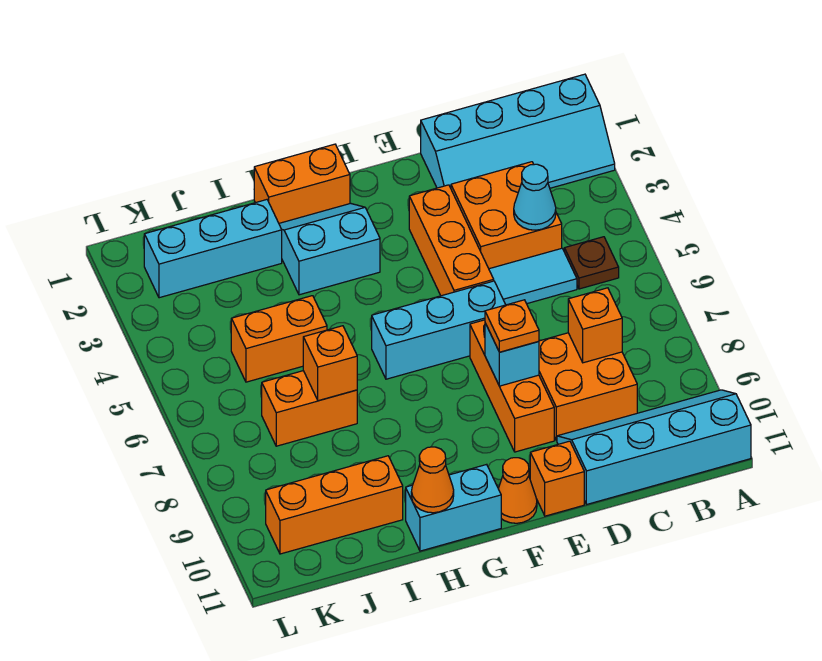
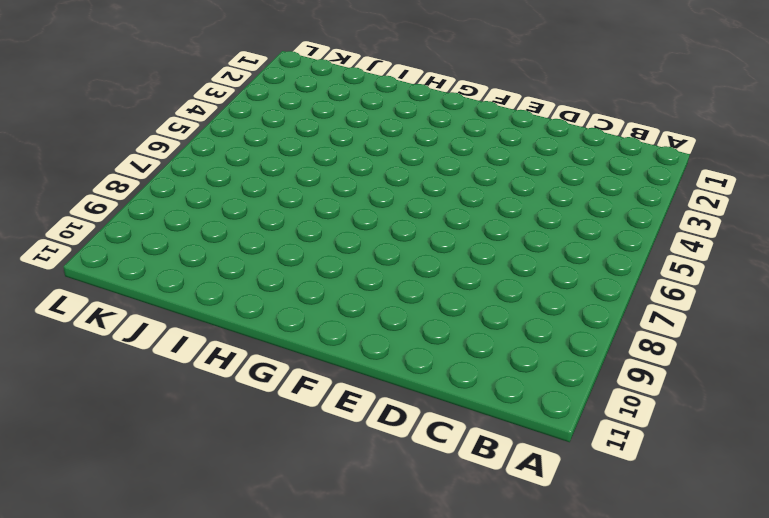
none -> cyan 2x4 slope [421,74,615,188]
none -> cyan 2x4 slope [557,390,751,504]
none -> brown 1x1 plate [564,237,619,289]

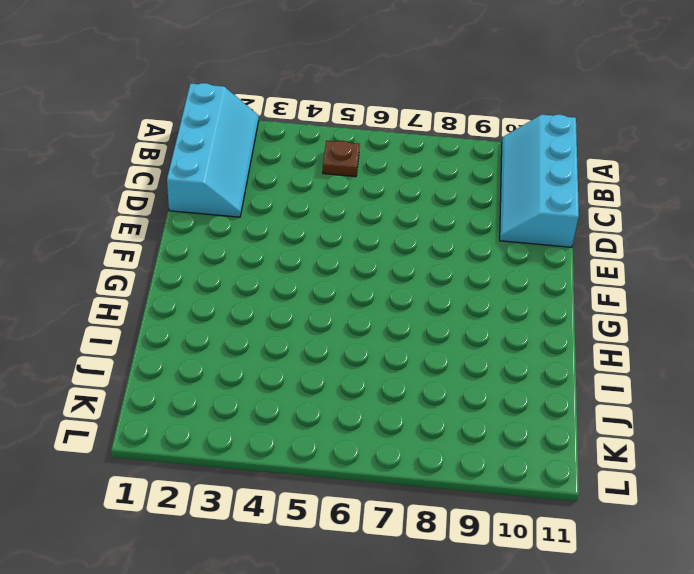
none -> orange 2x2 brick [451,162,562,269]
none -> cyan 1x2 tile [489,248,577,305]
none -> orange 2x2 brick [539,333,637,440]

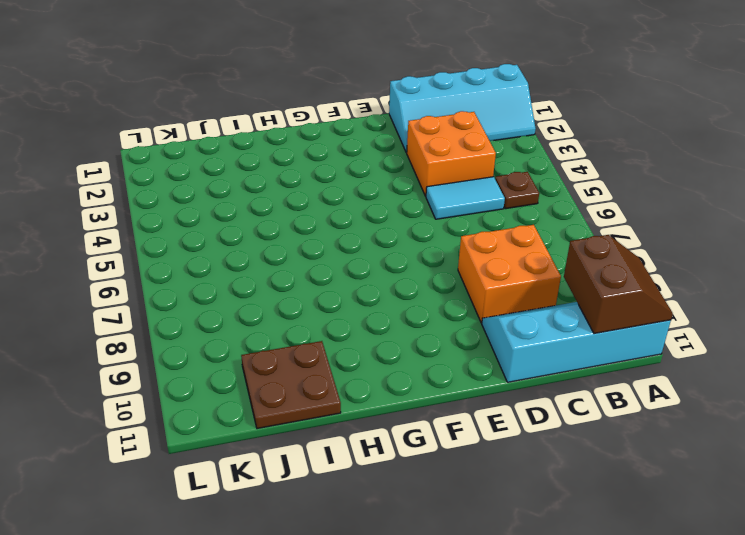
brown 2x2 slope [564,235,673,334] -> none
brown 2x2 plate [241,341,341,429] -> orange 1x3 brick [266,456,403,554]
none -> orange 1x3 brick [409,185,494,296]
none -> cyan 1x3 brick [372,281,506,379]
none -> orange 1x3 brick [470,320,554,452]

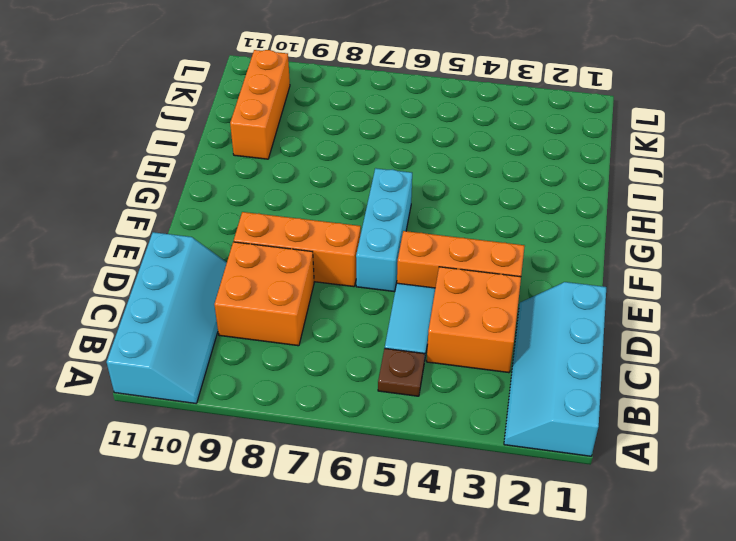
none -> orange 1x1 brick [530,441,584,516]
none -> orange 1x1 cone [498,458,537,523]
none -> orange 1x2 brick [254,144,350,223]

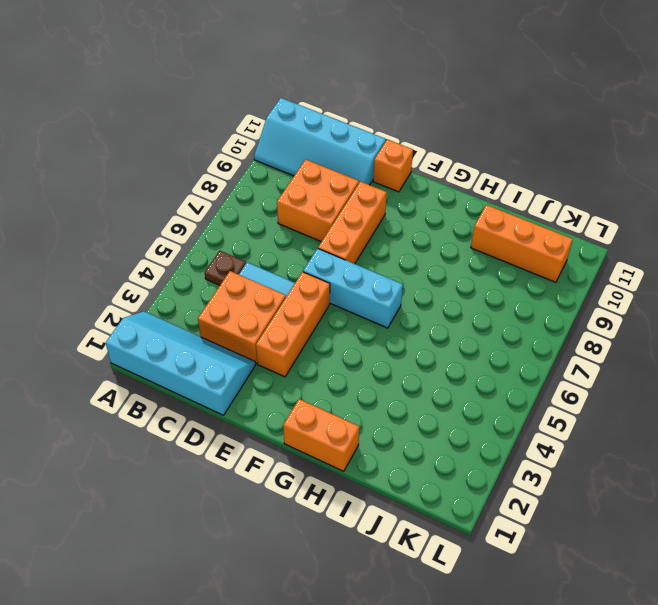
none -> orange 1x1 cone [498,458,537,523]
none -> cyan 2x2 slope [279,203,380,295]
none -> cyan 1x2 brick [406,464,501,551]

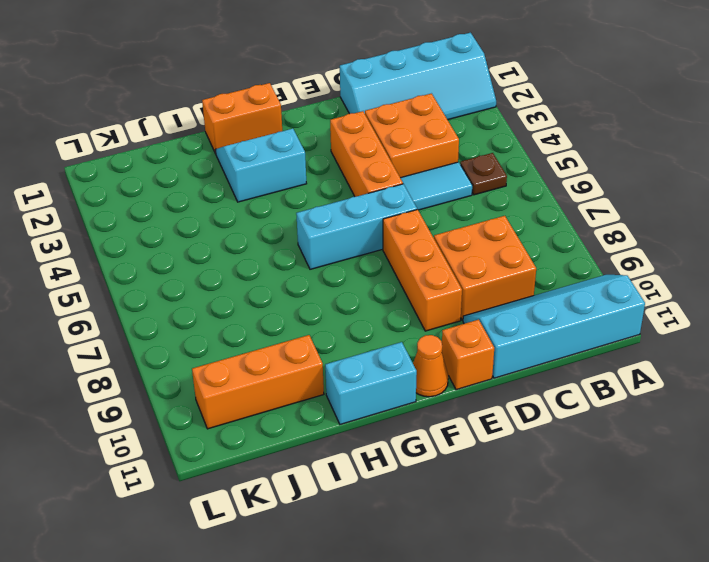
none -> cyan 1x3 brick [144,200,282,298]
none -> orange 1x2 brick [231,296,327,382]
none -> orange 1x2 brick [262,371,357,446]

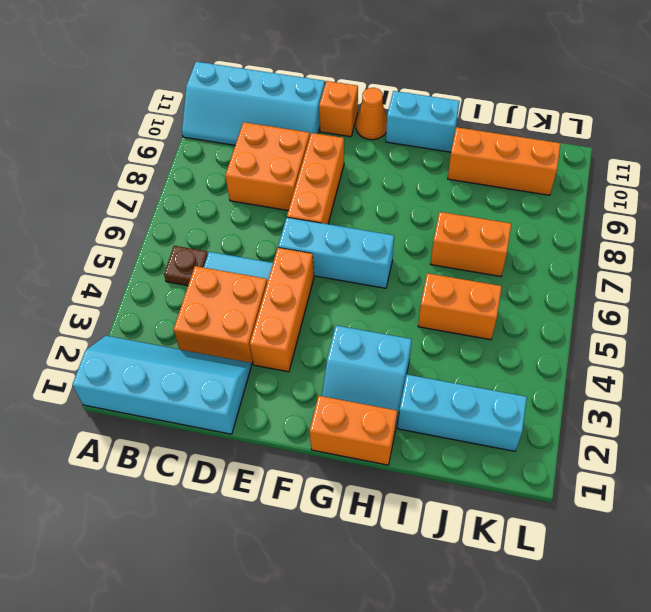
none -> cyan 1x1 cone [514,164,556,230]
none -> orange 1x1 brick [568,288,622,363]
none -> cyan 1x1 brick [485,323,539,386]

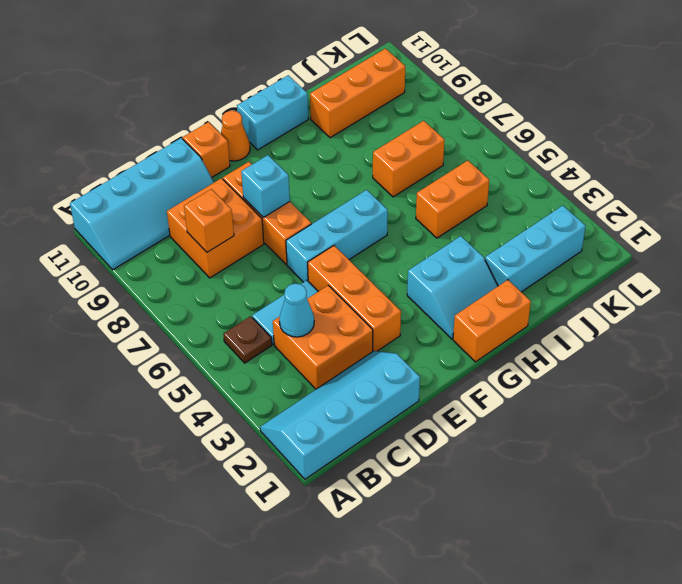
none -> orange 1x1 cone [411,447,454,513]
none -> orange 1x1 brick [303,326,357,401]
none -> orange 1x1 plate [485,300,539,352]

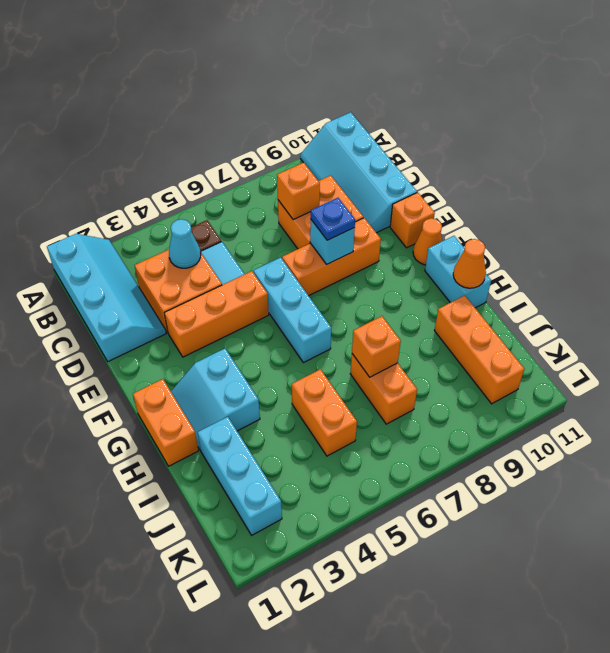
blue 1x1 plate [311,198,355,240] -> orange 1x1 plate [485,300,539,352]

